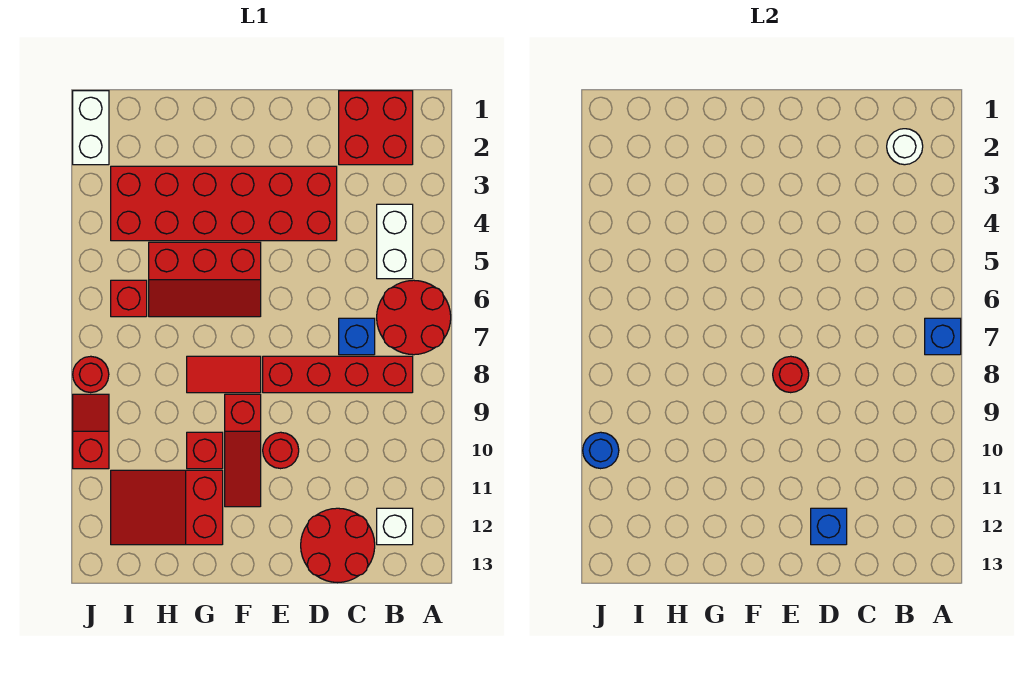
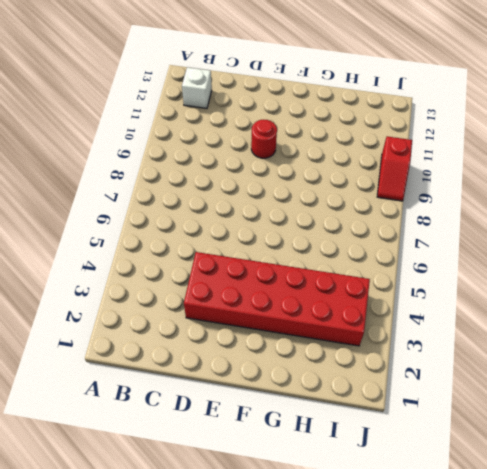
none -> red 2x2 round brick [377,280,451,355]
none -> red 2x2 brick [339,91,413,165]
none -> white 1x2 brick [377,204,413,279]

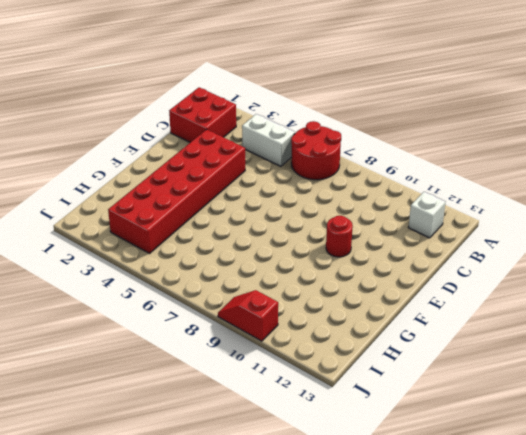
none -> red 1x4 brick [263,356,413,393]
none -> blue 1x1 brick [339,318,375,355]
none -> red 2x2 round brick [301,508,375,583]

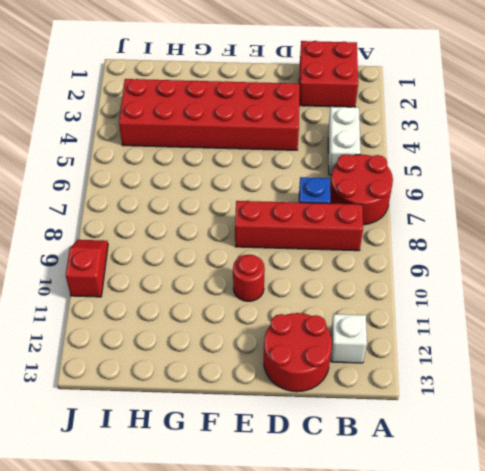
none -> red 2x3 slope [149,242,261,317]
none -> red 1x2 tile [187,356,261,393]
none -> red 1x3 slope [225,394,261,507]

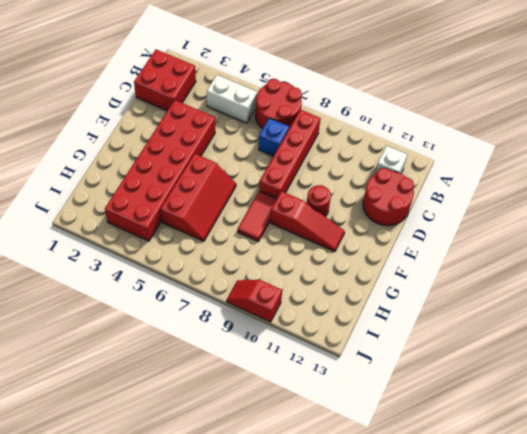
none -> red 1x1 brick [187,432,223,469]
none -> red 2x3 slope [111,470,223,545]
none -> red 1x1 brick [111,280,147,317]

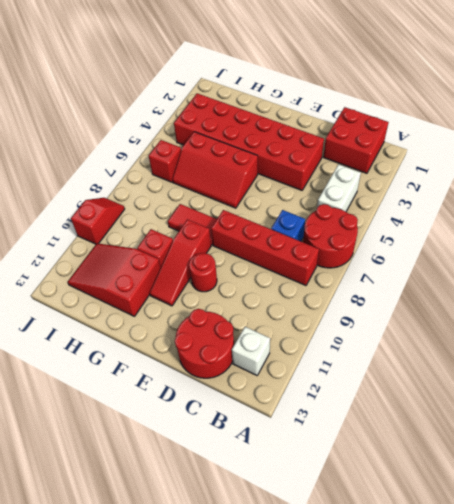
none -> white 1x2 brick [73,91,109,165]
none -> red 1x1 round brick [73,356,109,393]
none -> blue 1x1 brick [925,318,961,355]

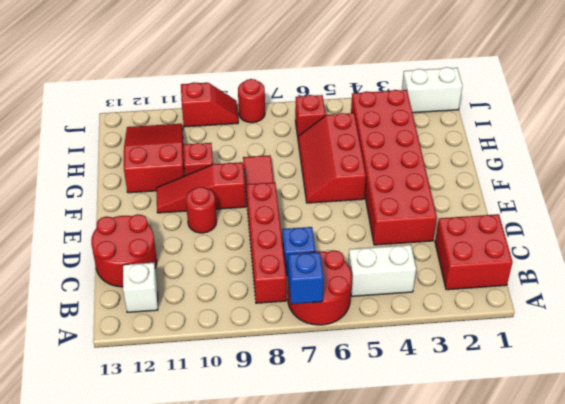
none -> white 1x1 round brick [887,129,923,165]
none -> blue 1x1 brick [811,508,847,545]
none -> red 1x1 round brick [773,356,809,393]

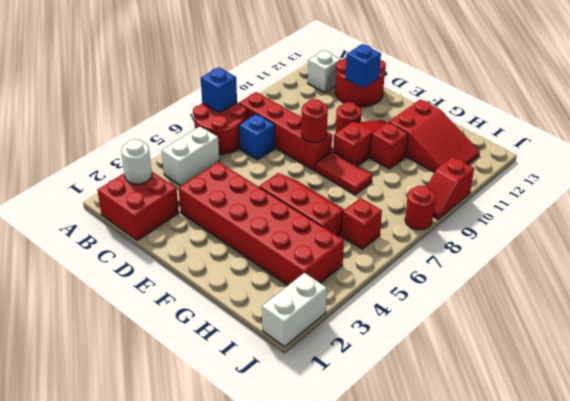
none -> blue 1x1 round brick [583,432,619,469]

